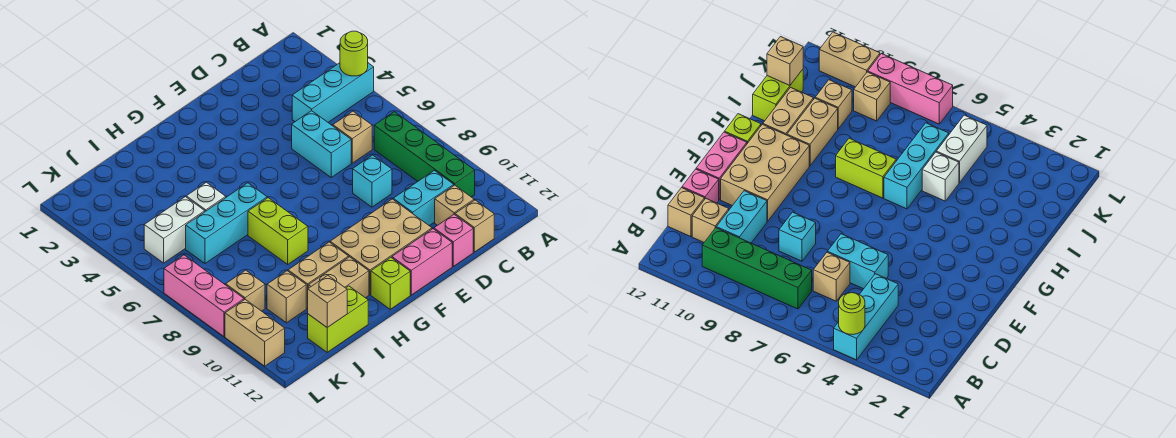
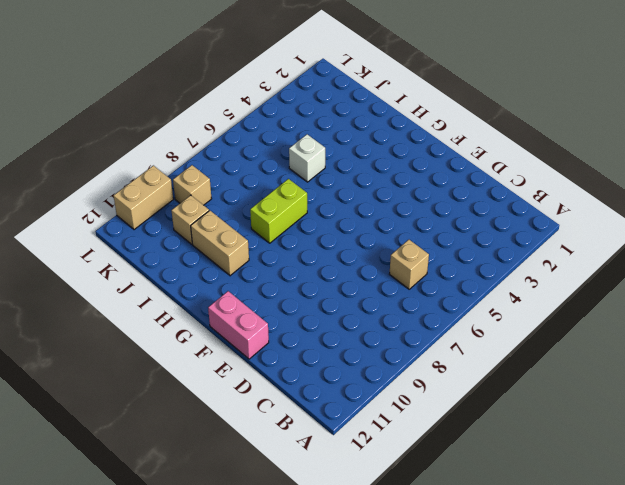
none -> cyan 1x3 brick [292,63,374,122]
none -> green 1x4 brick [374,112,475,197]
none -> cyan 1x2 brick [393,170,454,226]

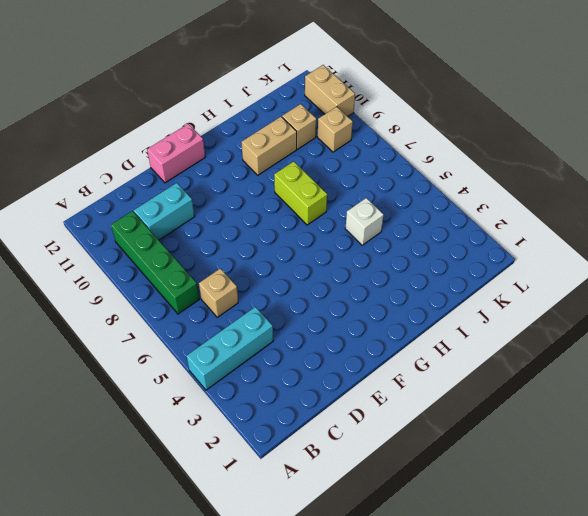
none -> tan 1x1 brick [435,185,474,225]
none -> tan 1x1 brick [455,200,494,252]
none -> cyan 1x2 brick [292,111,351,177]

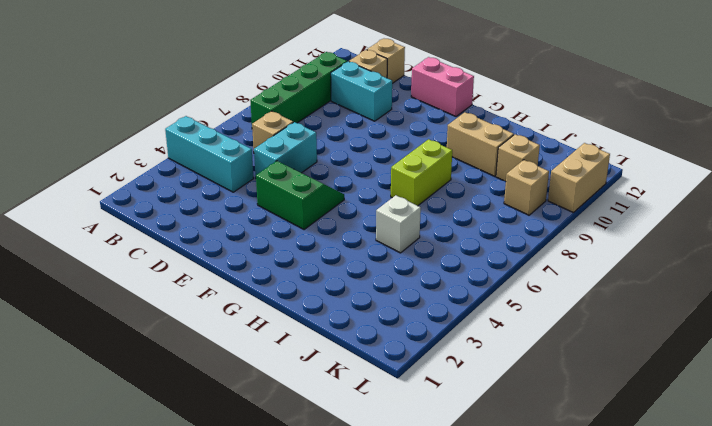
green 2x2 slope [256,161,344,230] -> none
none -> cyan 1x1 brick [353,155,392,207]
none -> pink 1x1 brick [434,215,473,266]
none -> tan 2x3 brick [330,199,432,295]

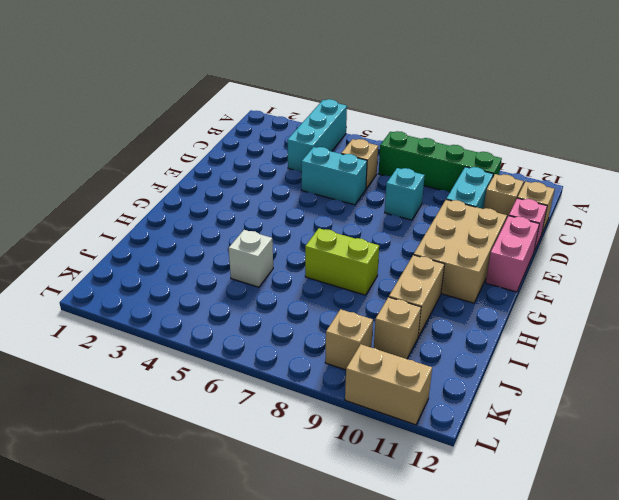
none -> lime 1x1 brick [371,257,410,309]
none -> cyan 1x3 brick [186,183,267,263]
none -> tan 1x2 brick [308,257,369,298]

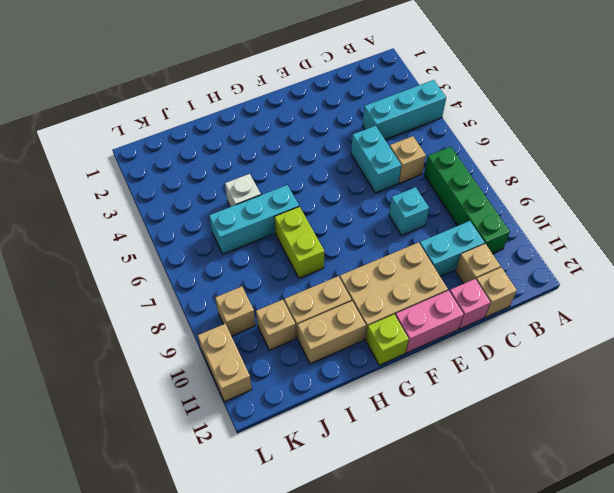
none -> lime 1x2 brick [308,286,368,352]
none -> white 1x2 brick [144,197,205,263]
none -> pink 1x3 brick [164,255,244,337]

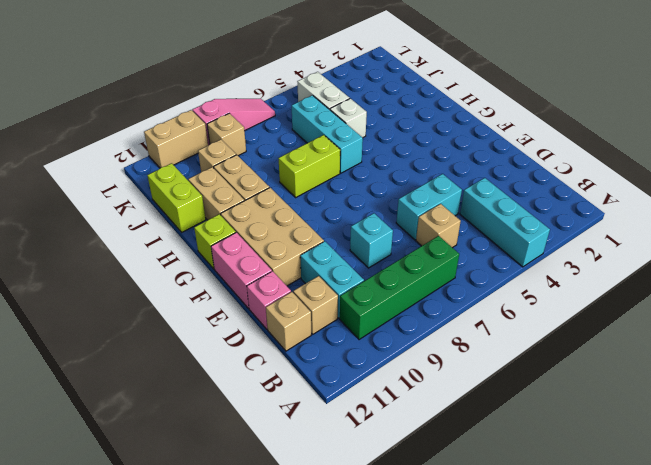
pink 1x3 slope [192,99,275,146] -> pink 1x3 brick [164,255,244,337]
none -> lime 1x1 round brick [340,31,368,76]
none -> tan 1x1 brick [308,275,347,327]

